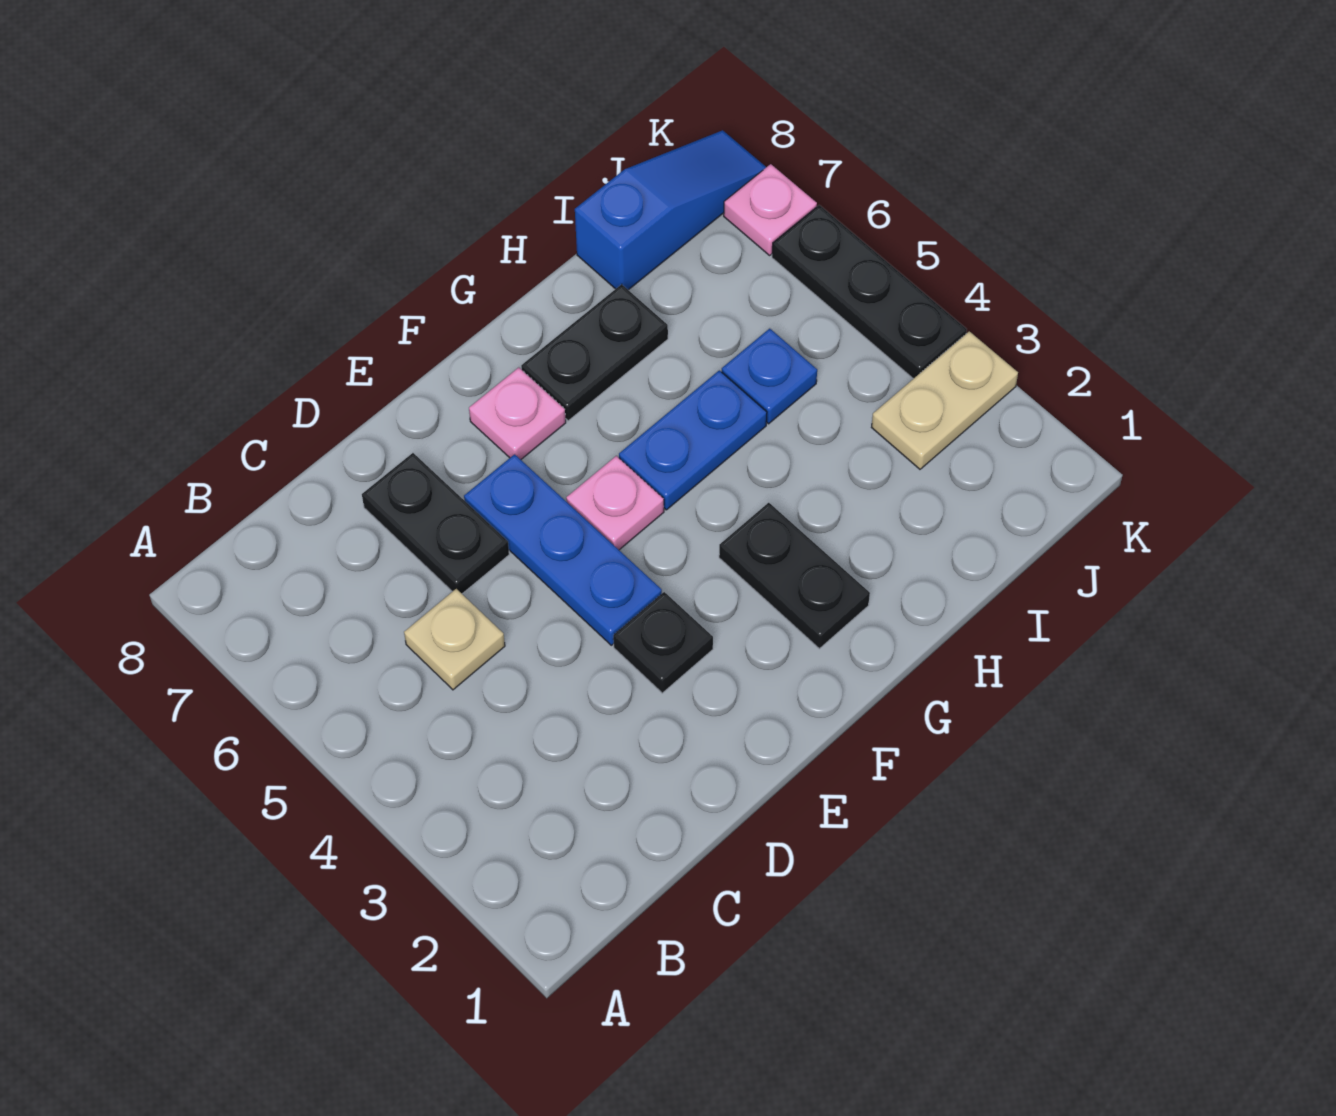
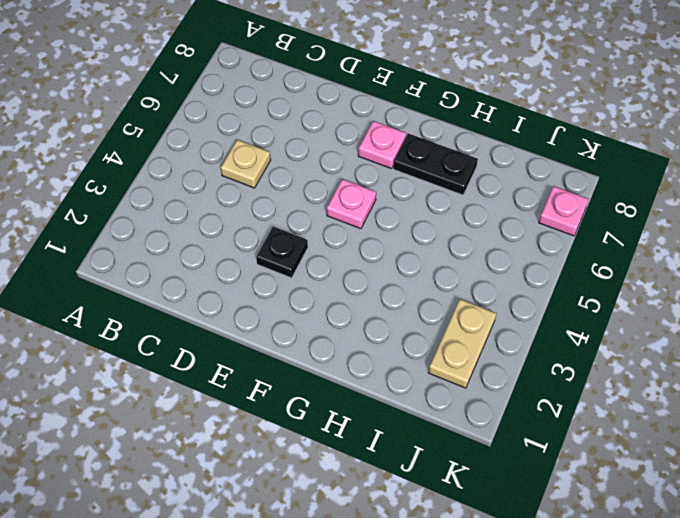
tan 1x2 plate [428,299,497,388] -> tan 1x2 plate turned to [872,331,1018,469]
none -> black 1x2 plate [362,453,509,594]
none -> blue 1x3 plate [464,454,662,645]
none -> black 1x2 plate [719,503,870,649]

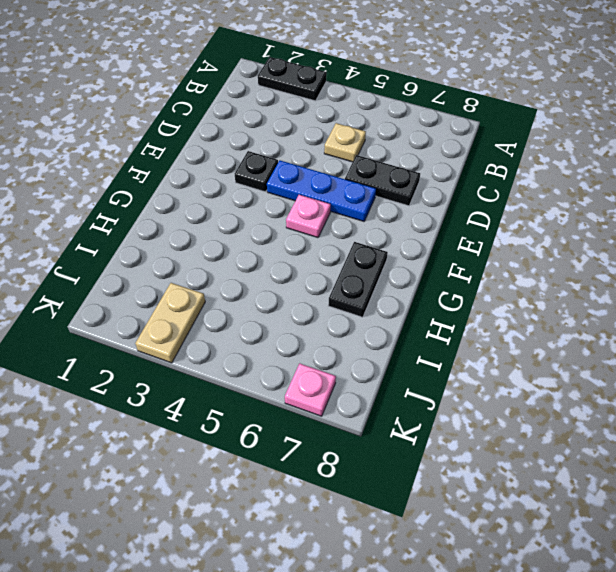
black 1x2 plate [258,57,327,101] -> black 1x2 plate moved to [719,503,870,649]
none -> pink 1x1 plate [469,367,566,459]
none -> blue 1x2 plate [619,370,767,510]
none -> blue 1x1 plate [722,329,817,424]

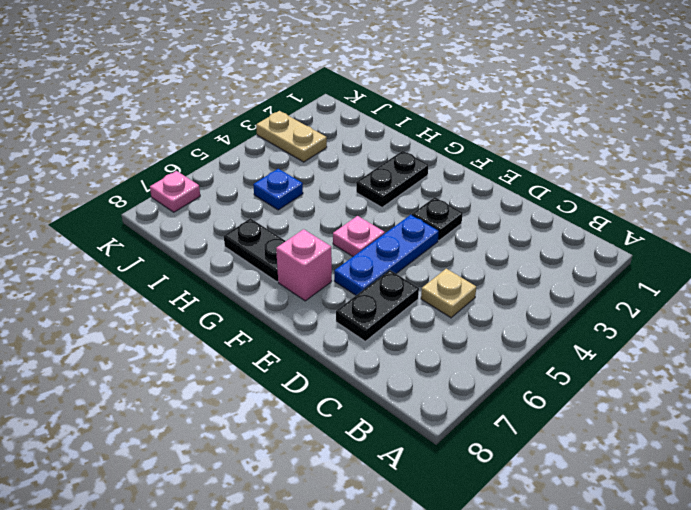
pink 1x1 brick [276,229,332,301] -> pink 1x1 plate [469,367,566,459]
none -> blue 1x2 plate [619,370,767,510]
none -> blue 1x3 slope [575,130,766,290]
none -> black 1x3 plate [772,205,967,379]

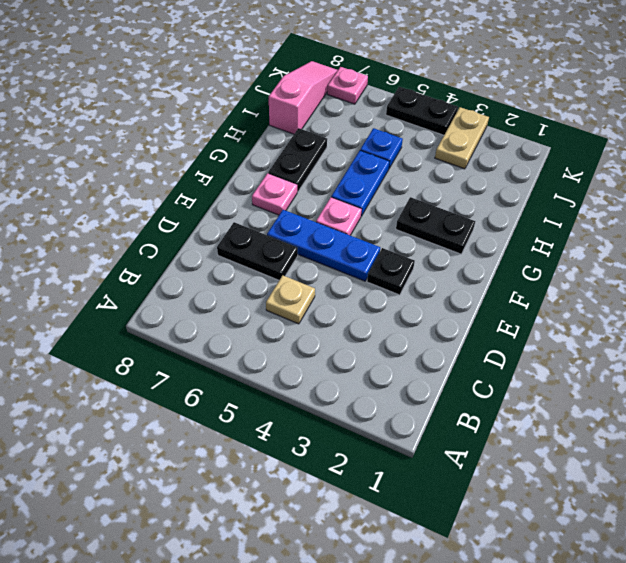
pink 1x3 slope [269,61,338,134] -> blue 1x3 slope [575,130,766,290]
black 1x2 plate [386,87,458,135] -> black 1x3 plate [772,205,967,379]

